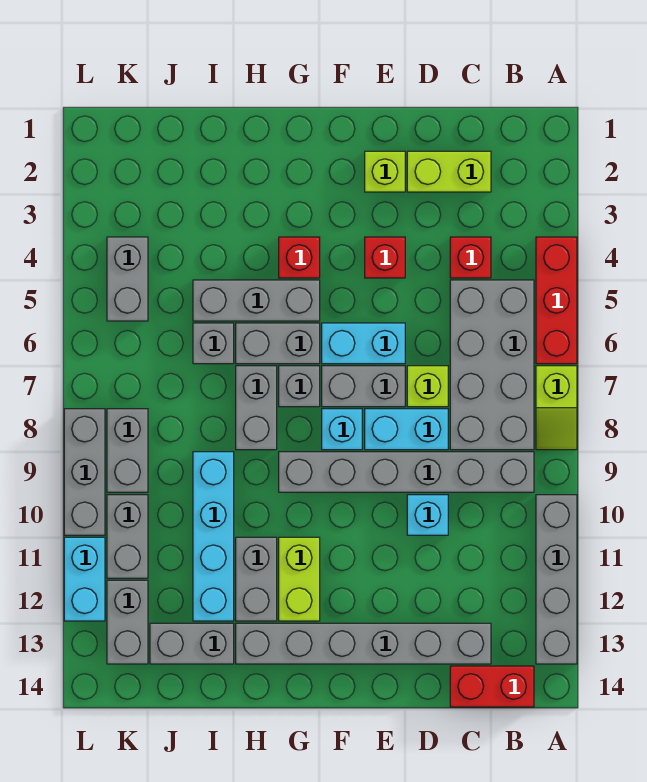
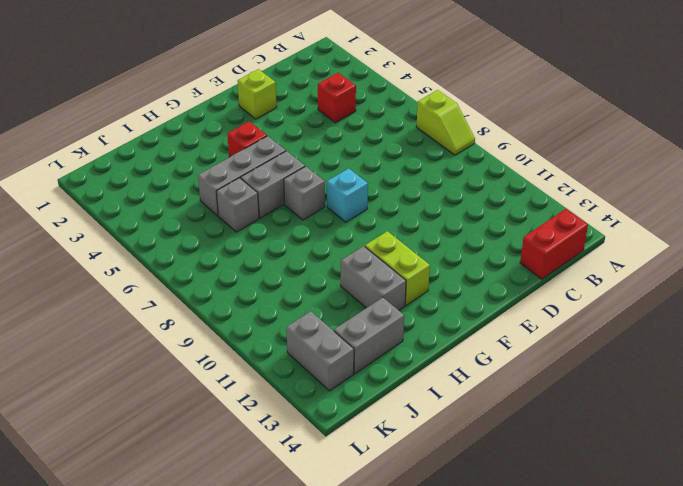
none -> red 1x3 brick [536,237,577,364]
none -> grey 1x4 brick [536,495,577,664]
none -> grey 2x4 brick [450,280,534,450]
none -> grey 1x6 brick [279,452,534,492]

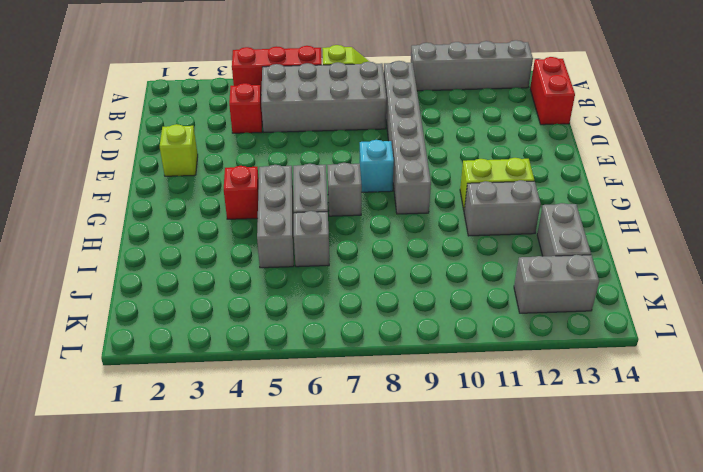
none -> lime 1x2 brick [407,151,491,192]
none -> grey 1x6 brick [236,623,491,664]
none -> lime 1x1 brick [407,366,448,407]
none -> cyan 1x2 brick [365,409,448,450]

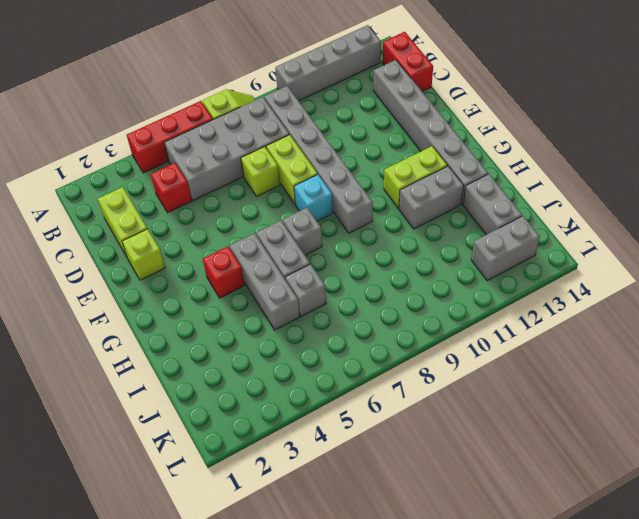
lime 1x2 brick [266,135,318,204] -> cyan 1x2 brick [365,409,448,450]
none -> cyan 1x1 brick [407,495,448,535]
none -> red 1x1 brick [365,237,405,278]
none -> cyan 1x2 brick [322,323,405,364]
none -> grey 1x2 brick [322,366,405,407]

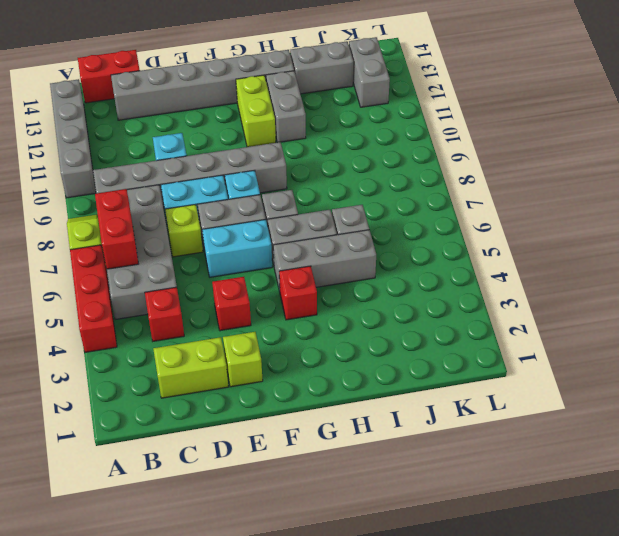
red 1x2 brick [95,189,138,269] -> none
none -> grey 1x2 brick [236,366,277,450]
none -> cyan 1x4 brick [193,452,234,621]
none -> grey 1x2 brick [107,237,148,321]
none -> grey 1x2 brick [107,409,148,492]

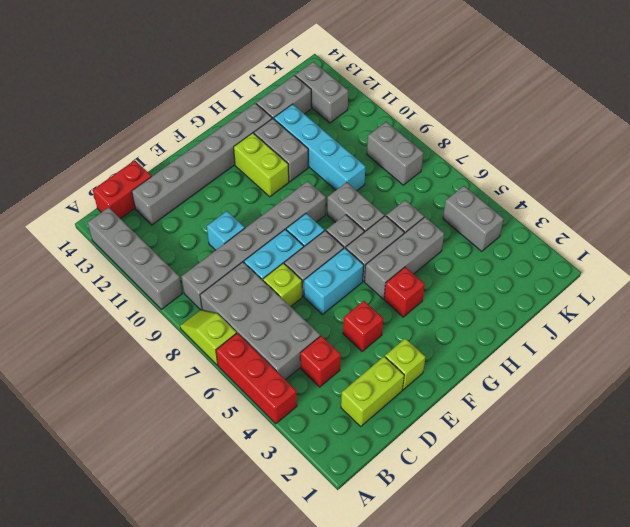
none -> grey 1x2 brick [107,495,148,578]
none -> grey 1x3 brick [64,409,105,535]
none -> cyan 1x2 brick [64,537,105,621]

